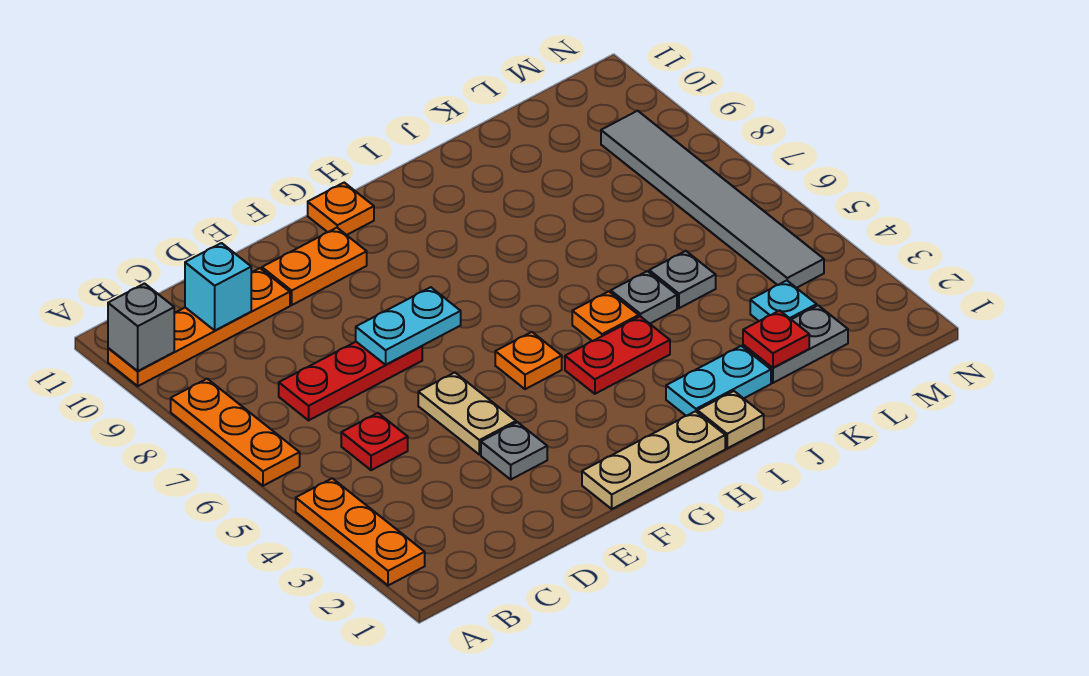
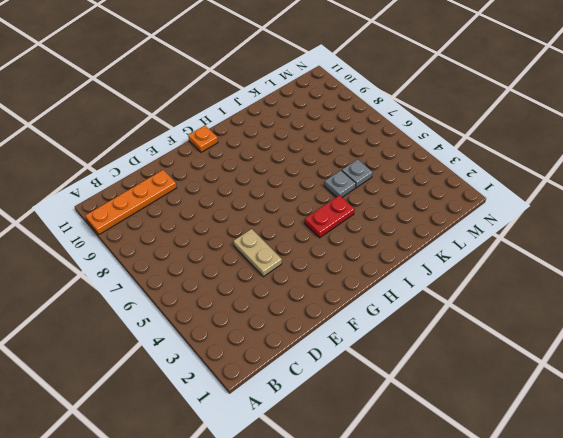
none -> orange 1x3 plate [296,478,425,585]
none -> orange 1x3 plate [171,379,300,486]
none -> red 1x1 plate [341,413,408,470]

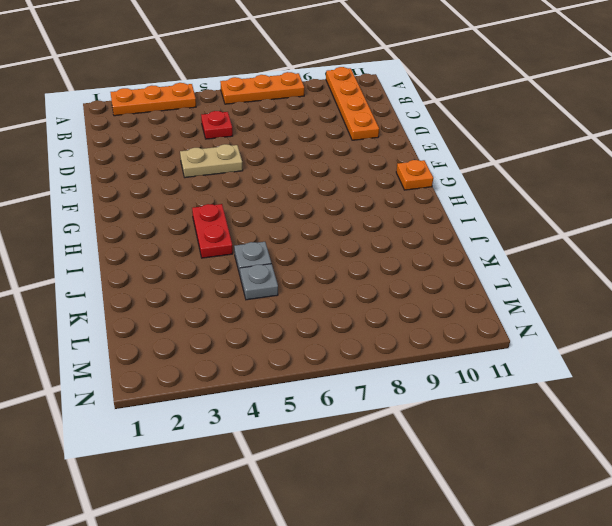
none -> red 1x3 plate [279,342,422,420]
none -> grey 1x1 plate [481,422,547,479]
none -> orange 1x2 plate [262,228,367,305]

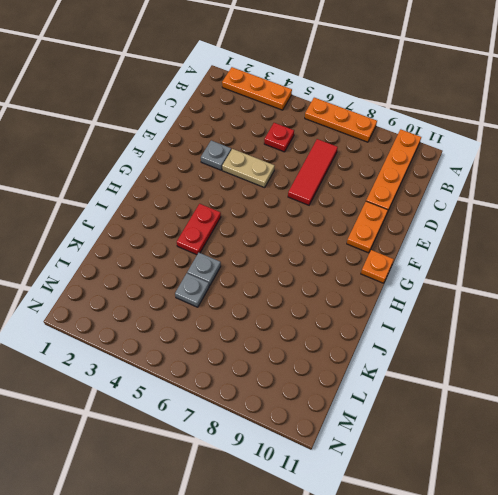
red 1x3 tile [288,139,338,205] -> red 1x3 plate [279,342,422,420]
none -> tan 1x3 plate [582,411,725,509]
none -> orange 1x1 plate [495,332,562,389]
none -> tan 1x1 plate [697,391,764,448]

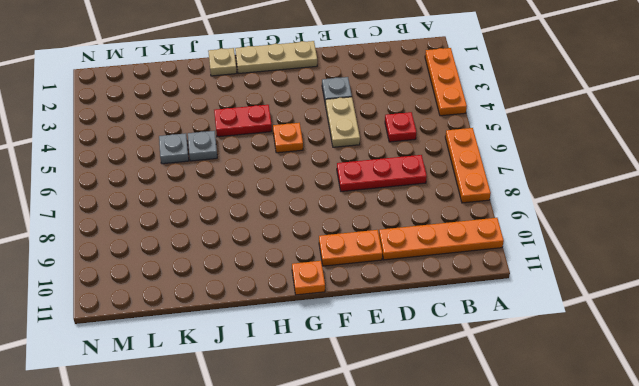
none -> cyan 1x2 plate [666,346,771,416]
none -> orange 1x1 plate [572,291,639,341]
none -> grey 1x2 plate [743,305,848,383]

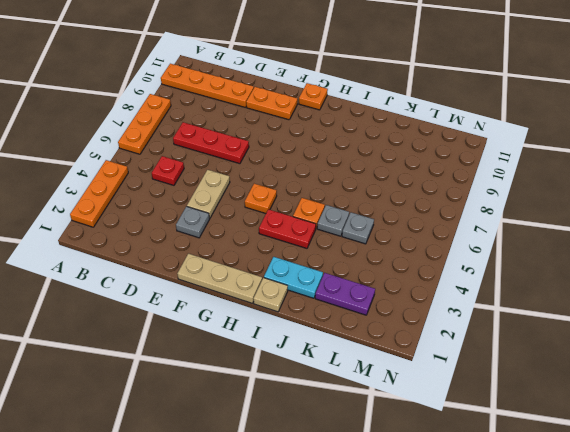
purple 1x2 plate [315,273,375,315] -> grey 1x2 plate [743,305,848,383]
none -> cyan 1x1 plate [750,281,817,321]
none -> grey 1x6 tile [601,111,824,288]
none -> grey 1x1 brick [108,284,174,371]

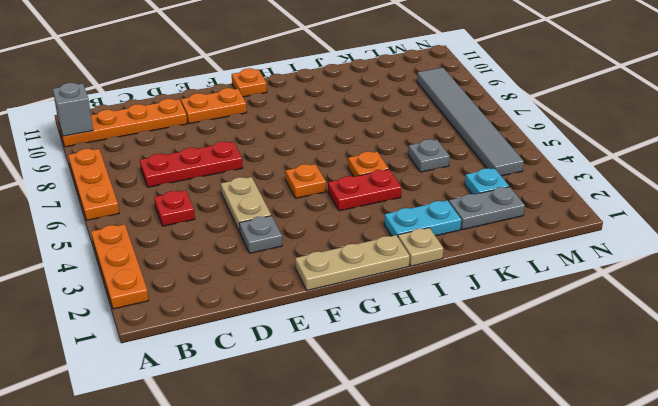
none -> grey 1x1 plate [611,271,677,324]
none -> cyan 1x1 brick [185,243,251,330]
none -> cyan 1x2 plate [356,287,461,365]

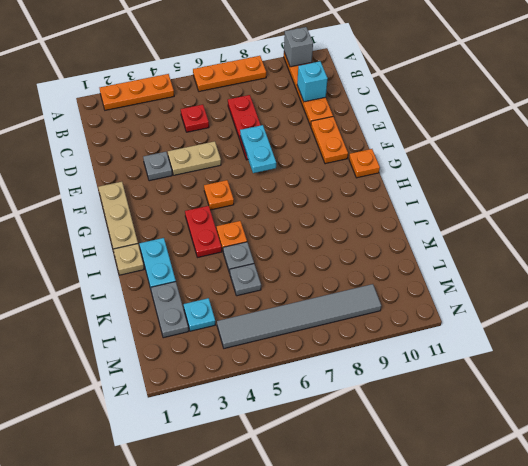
none -> red 1x1 plate [743,311,809,368]

